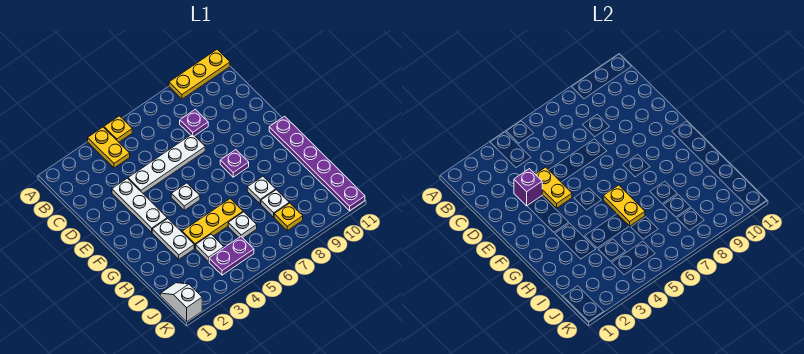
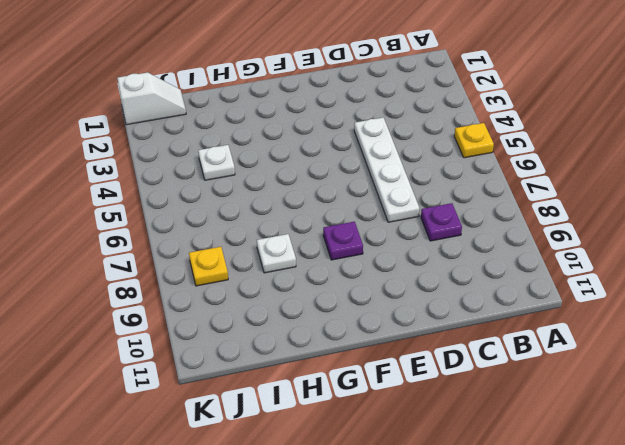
none -> yellow 1x2 plate [88,127,130,168]
none -> yellow 1x3 plate [169,50,230,99]
none -> white 1x3 plate [112,178,167,233]

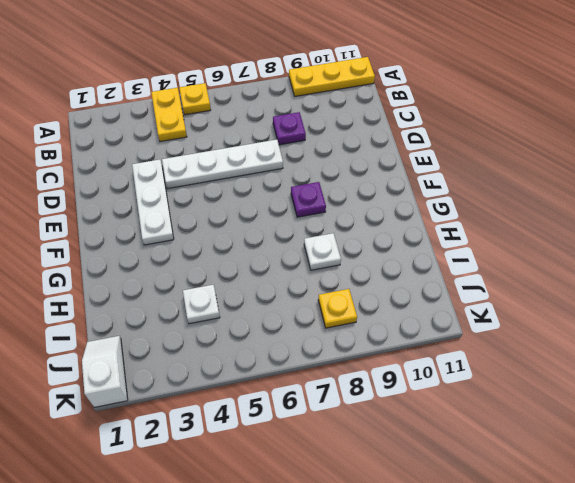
none -> white 1x1 plate [171,183,200,210]
none -> purple 1x6 plate [269,116,365,211]
none -> white 1x2 plate [152,218,194,259]

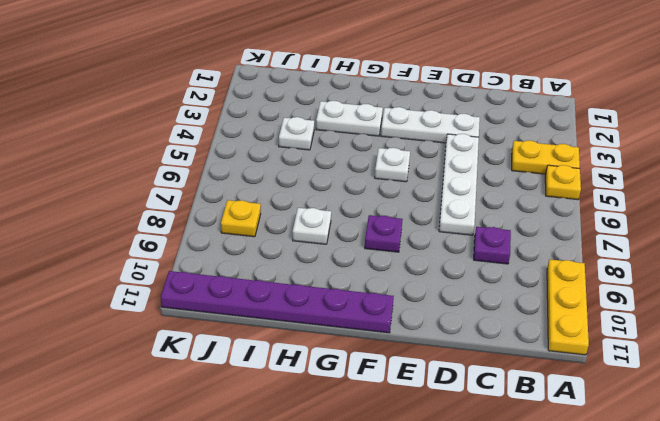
none -> yellow 1x3 plate [182,199,243,248]
none -> white 1x1 plate [228,212,257,238]
none -> white 1x1 plate [261,190,289,217]

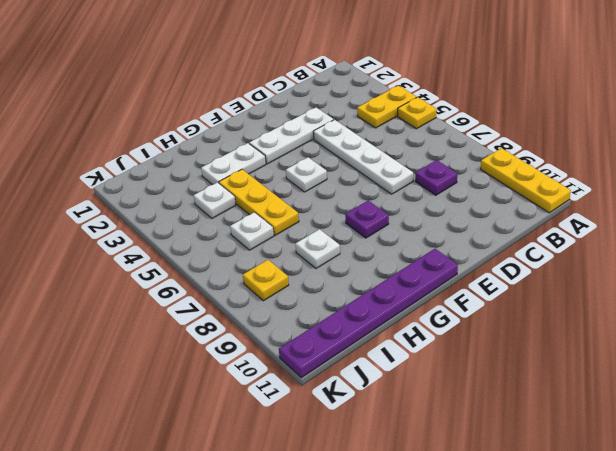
none -> white 1x1 plate [261,190,289,217]
none -> white 1x2 slope [160,283,202,322]
none -> purple 1x2 plate [209,237,254,275]

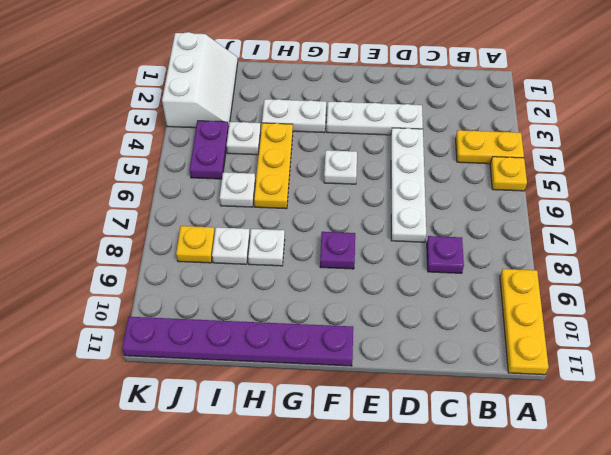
white 2x3 slope [162,32,238,128] -> white 1x2 slope [160,283,202,322]
none -> purple 1x1 brick [514,169,542,206]
none -> yellow 1x2 plate [535,167,572,208]
none -> yellow 1x2 plate [603,185,645,226]

